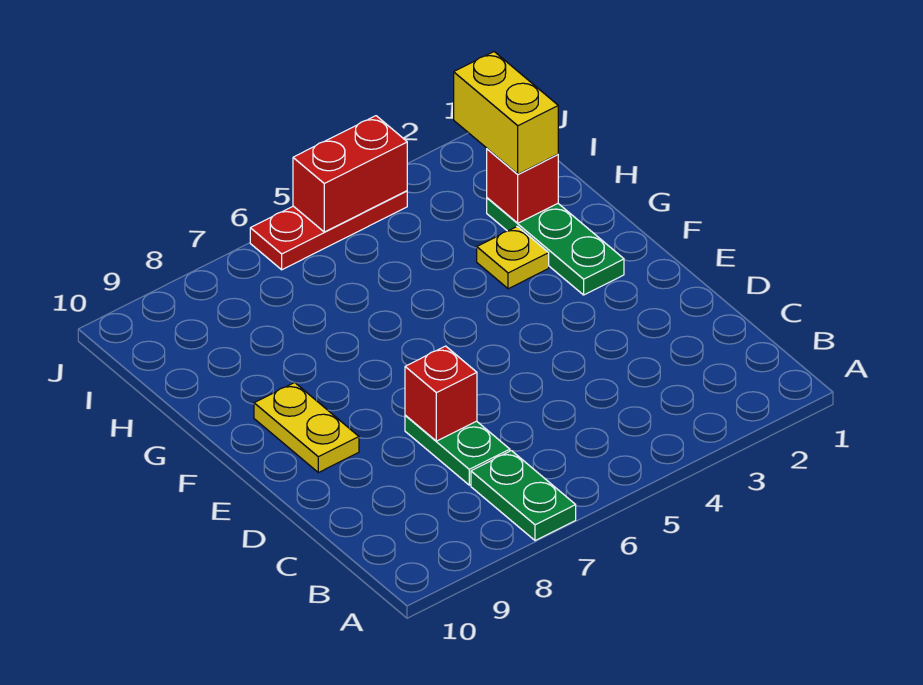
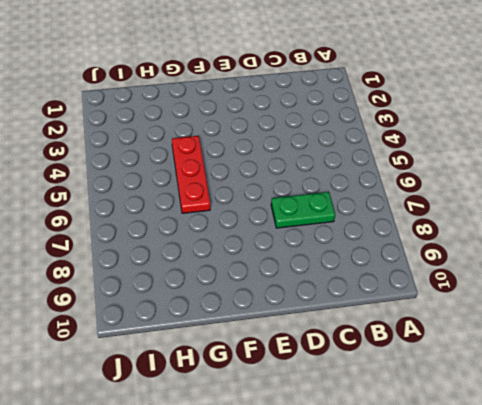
red 1x3 plate [172,136,210,213] -> red 1x3 plate moved to [250,191,407,270]
none -> green 1x2 plate [471,451,576,541]
none -> yellow 1x2 plate [254,383,359,473]

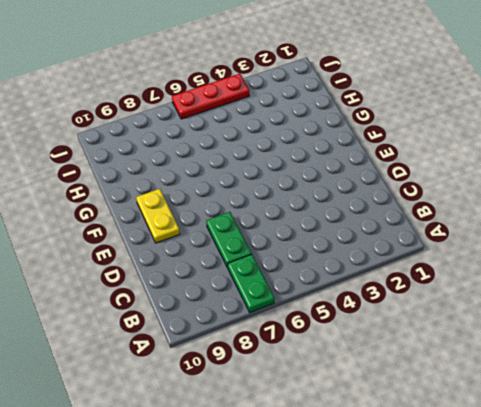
none -> green 1x3 plate [487,198,624,295]
none -> yellow 1x1 plate [477,226,549,289]

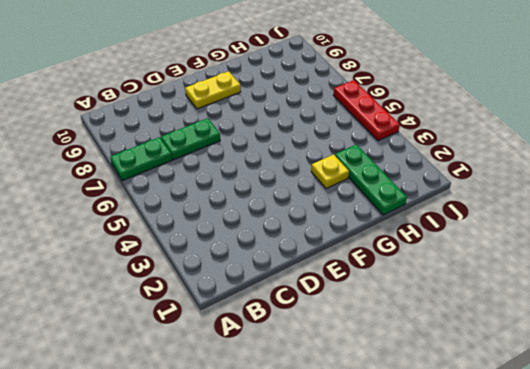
green 1x3 plate [335,145,407,215] -> green 1x3 plate turned to [487,198,624,295]
none -> red 1x1 brick [405,346,477,441]
none -> red 1x1 brick [487,149,558,223]

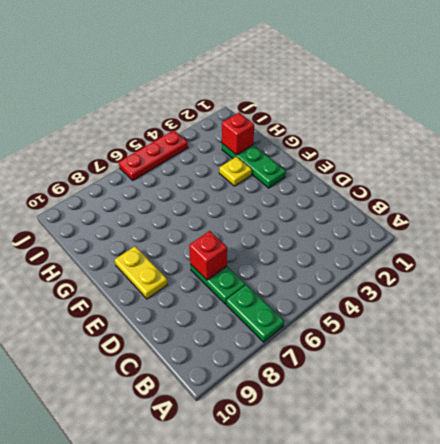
none -> red 1x2 brick [293,116,407,232]
none -> yellow 1x2 brick [454,52,558,174]

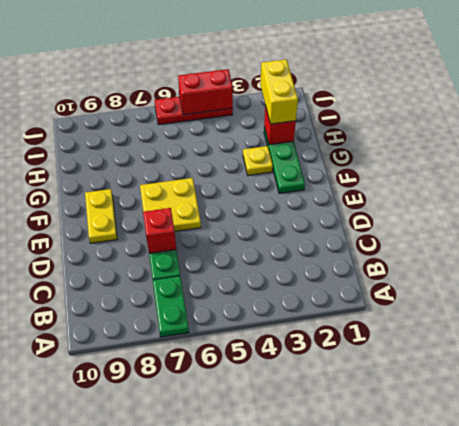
yellow 2x2 plate [140,178,201,231] -> none

